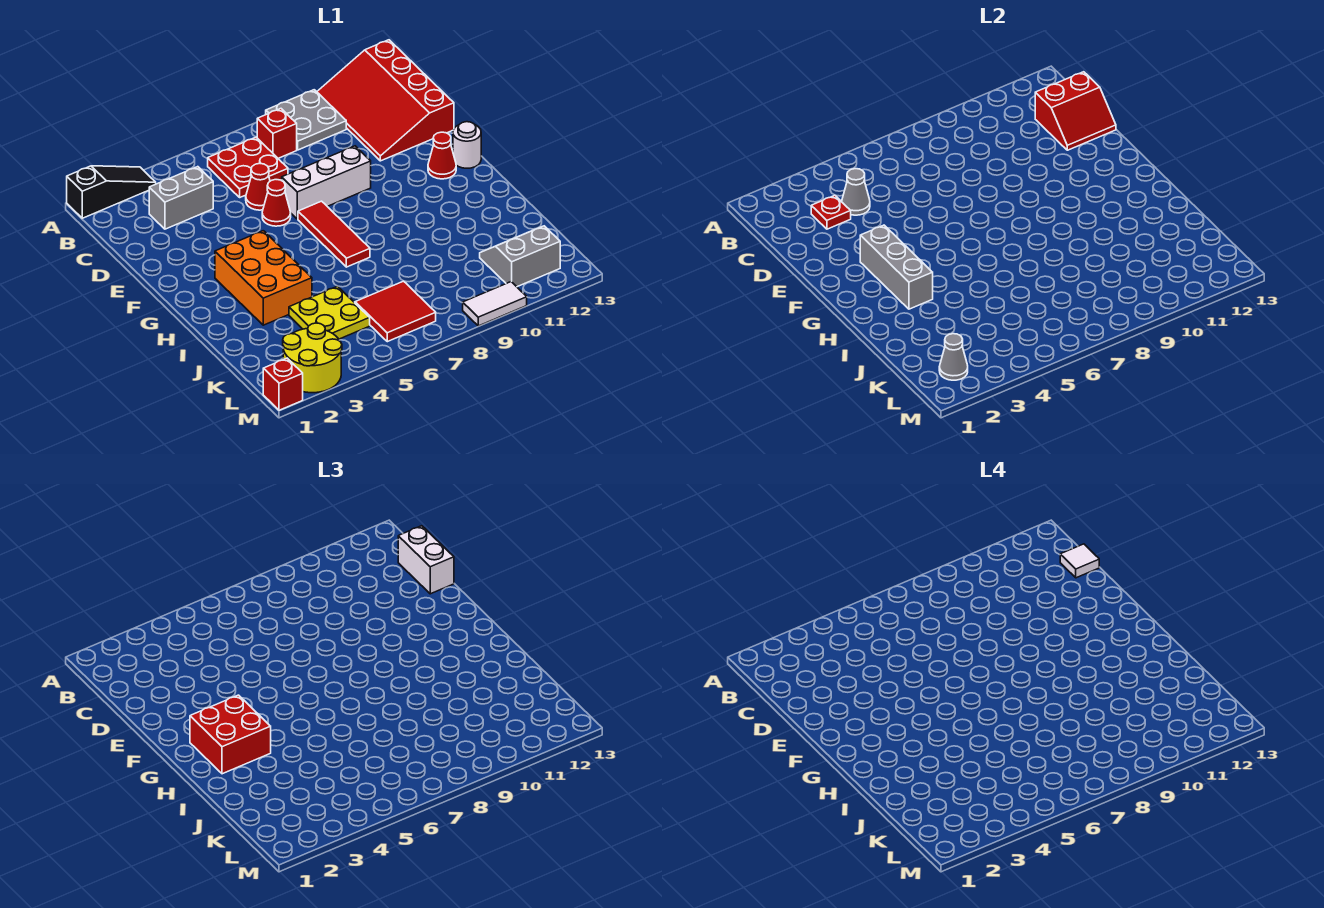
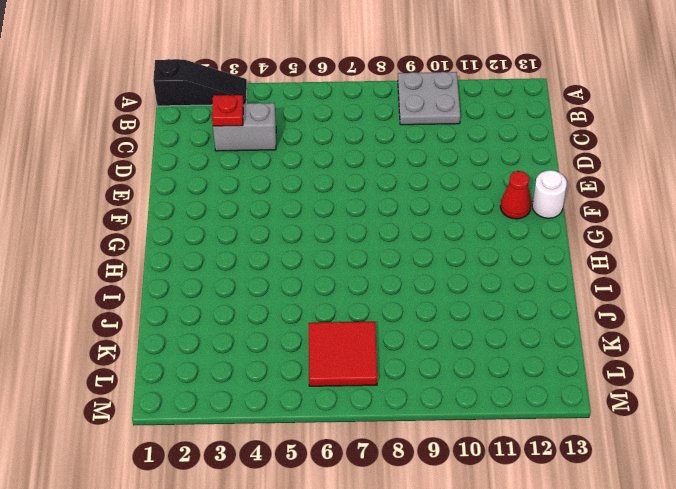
none -> red 3x4 slope [317,40,454,161]
none -> red 2x2 plate [208,137,288,197]
none -> red 1x1 brick [257,109,297,158]

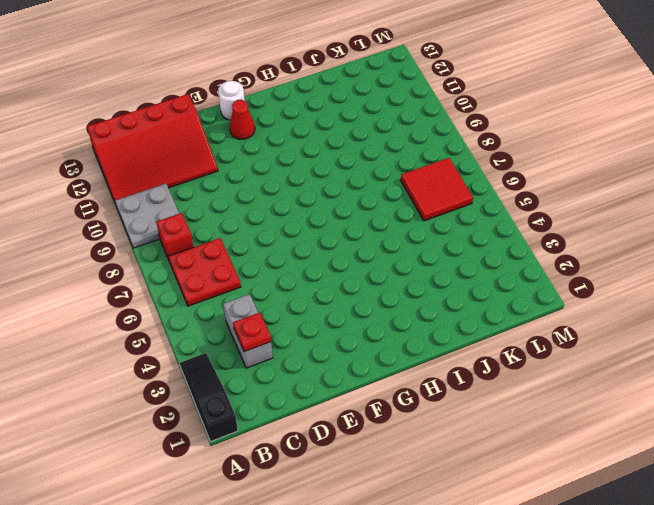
none -> red 1x1 cone [246,163,270,210]
none -> red 1x1 cone [262,180,291,226]
none -> white 1x3 brick [281,146,371,219]

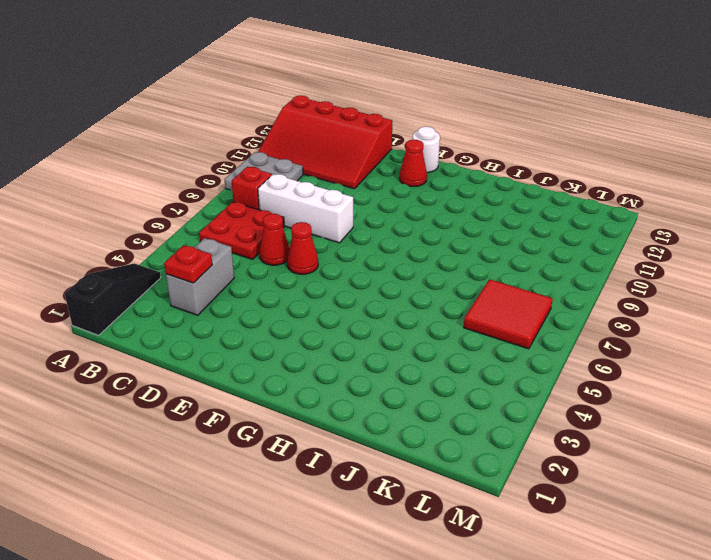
white 1x3 brick [258,174,353,243] -> white 1x3 brick turned to [281,146,371,219]
none -> red 1x3 tile [298,201,370,267]
none -> orange 2x3 brick [215,231,312,325]
none -> yellow 2x2 plate [289,286,370,339]

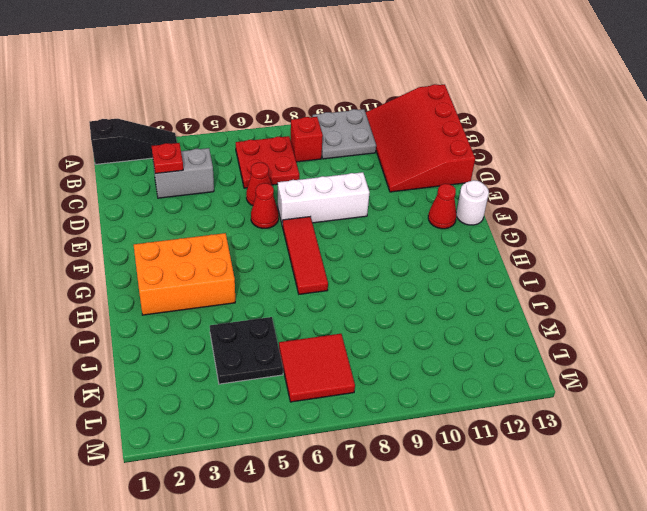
orange 2x3 brick [134,233,235,315] -> orange 2x3 brick turned to [215,231,312,325]
black 2x2 plate [210,317,283,384] -> yellow 2x2 plate [289,286,370,339]
none -> grey 2x2 slope [480,226,560,287]
none -> yellow 2x2 round brick [283,323,342,393]
none -> red 1x1 brick [263,358,303,410]

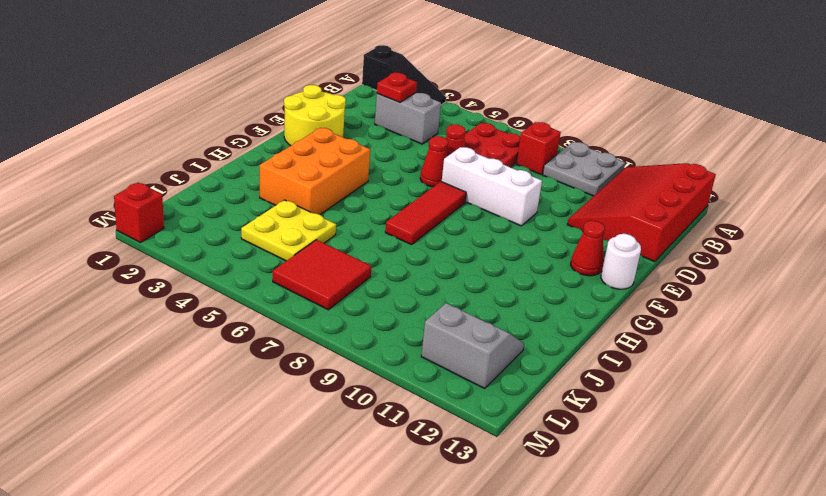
yellow 2x2 round brick [284,85,346,146] -> yellow 2x2 round brick moved to [283,323,342,393]
none -> white 1x2 tile [463,282,527,326]
none -> grey 1x1 cone [842,169,870,215]
none -> red 2x2 slope [1035,72,1116,150]

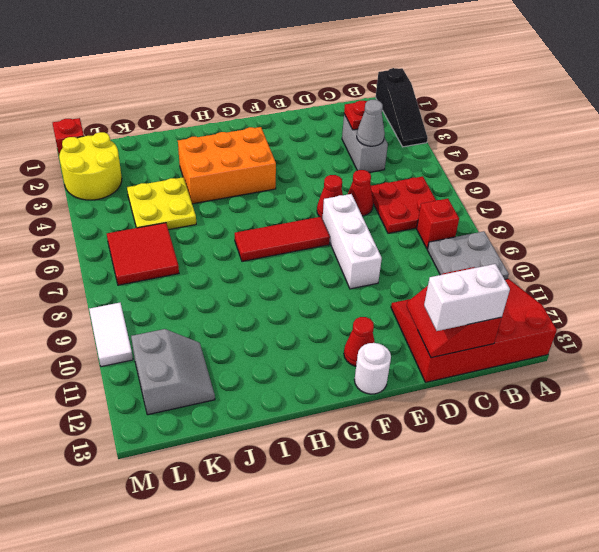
none -> grey 1x3 brick [860,225,933,309]
none -> grey 1x1 cone [939,334,968,380]
none -> red 2x2 brick [190,695,271,774]

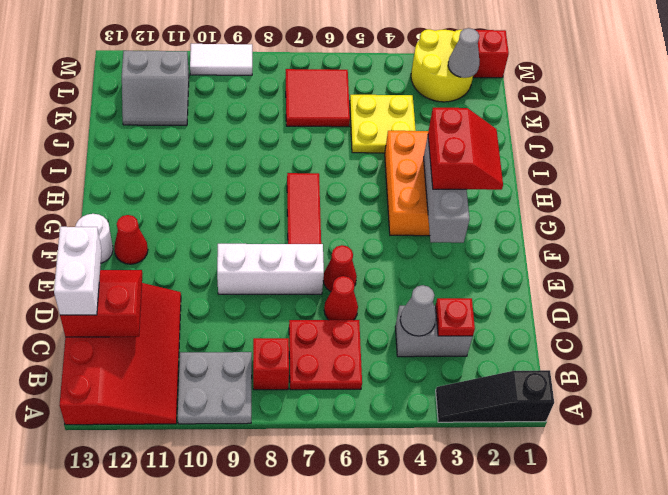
red 2x2 slope [428,108,503,190] -> red 2x2 brick [190,695,271,774]
none -> white 1x1 tile [1060,544,1099,578]

